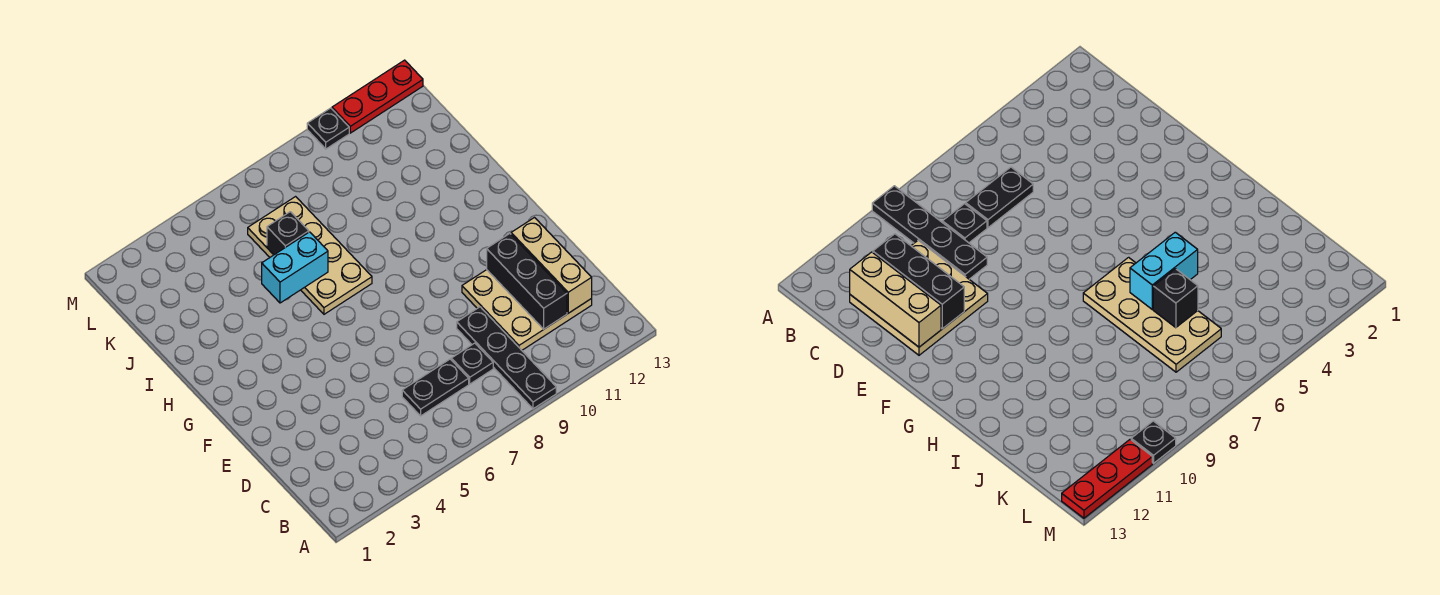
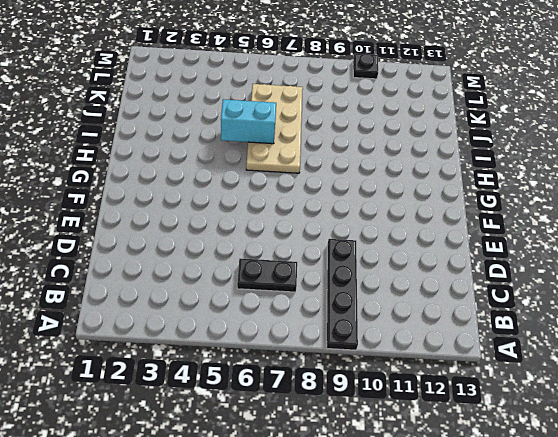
none -> black 1x1 plate [451,343,493,384]
none -> tan 3x3 plate [462,270,592,350]

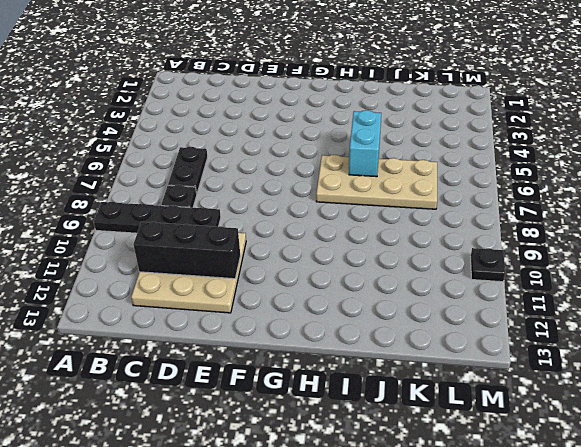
none -> red 1x3 plate [332,60,423,133]
none -> tan 1x3 brick [511,218,592,313]

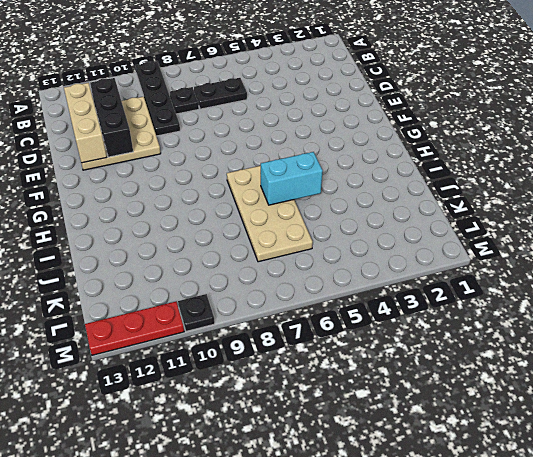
none -> black 1x1 brick [267,212,309,255]

